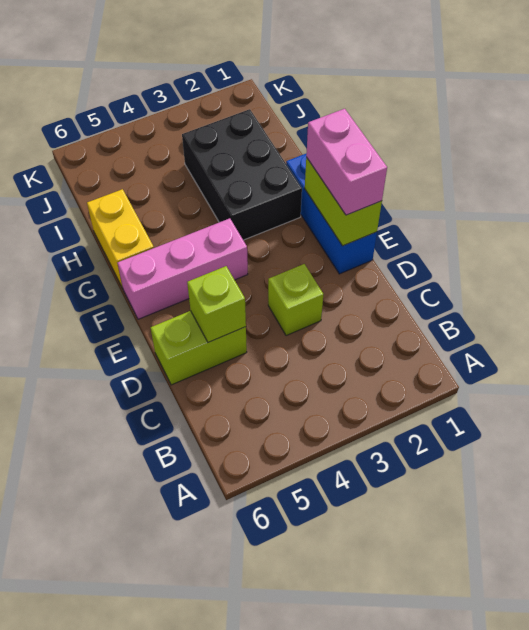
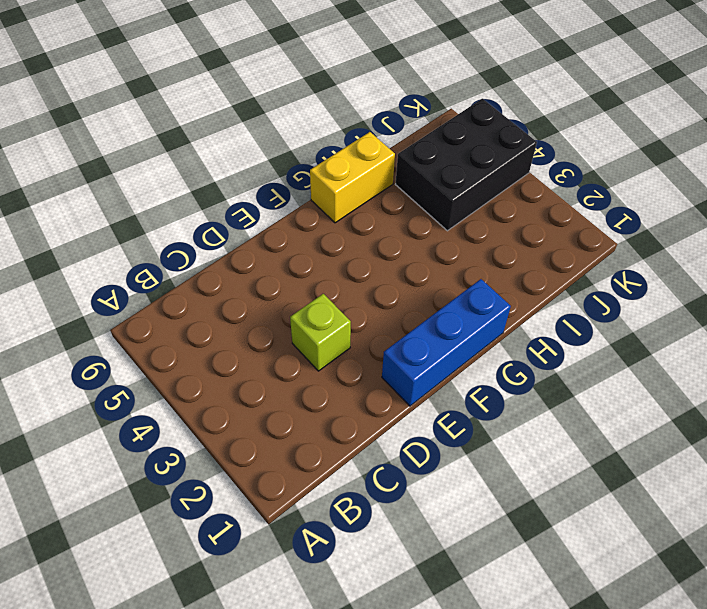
black 2x3 brick [396,99,537,231] -> black 2x3 brick moved to [182,109,302,240]
none -> lime 1x2 brick [151,311,247,385]
none -> pink 1x3 brick [118,218,248,319]

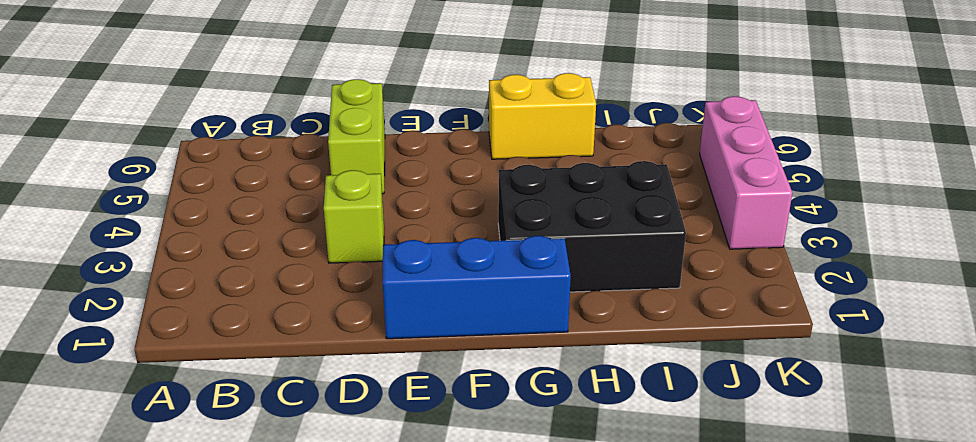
pink 1x3 brick [700,96,792,249] -> pink 1x3 brick moved to [118,218,248,319]
none -> lime 1x1 brick [187,266,246,342]
none -> lime 1x2 brick [305,157,382,246]

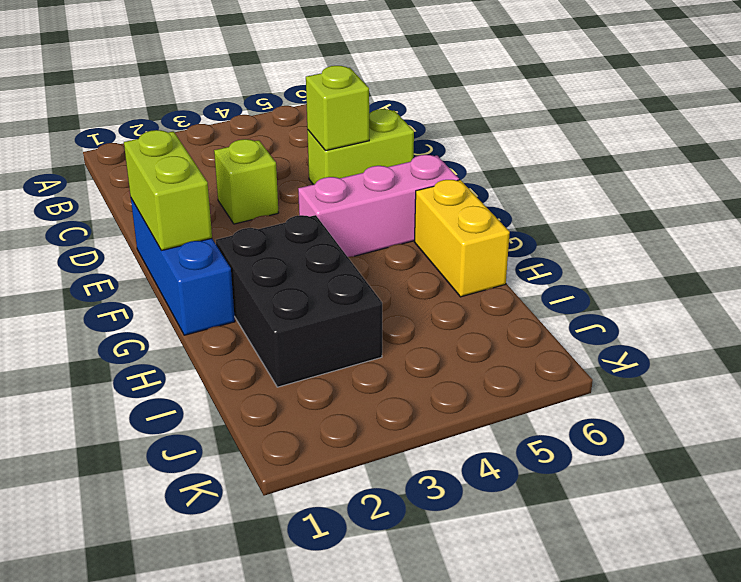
none -> pink 1x2 brick [306,109,387,215]

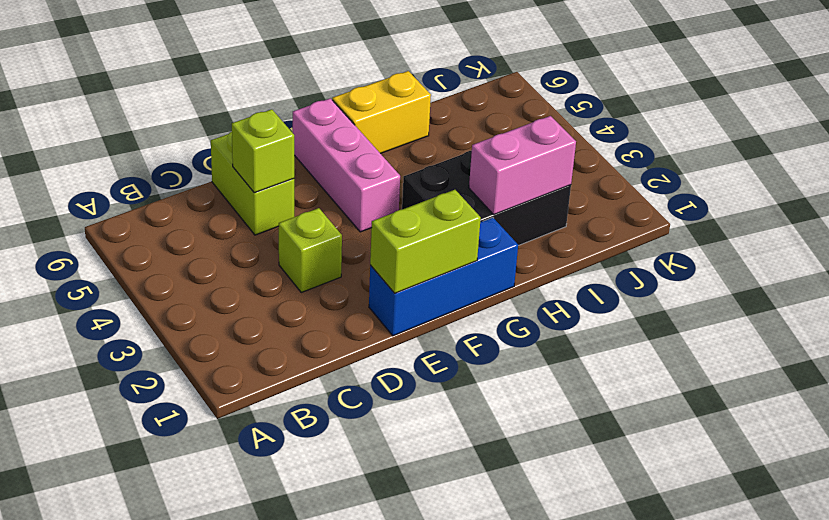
pink 1x2 brick [469,116,576,214] -> pink 1x2 brick moved to [306,109,387,215]

